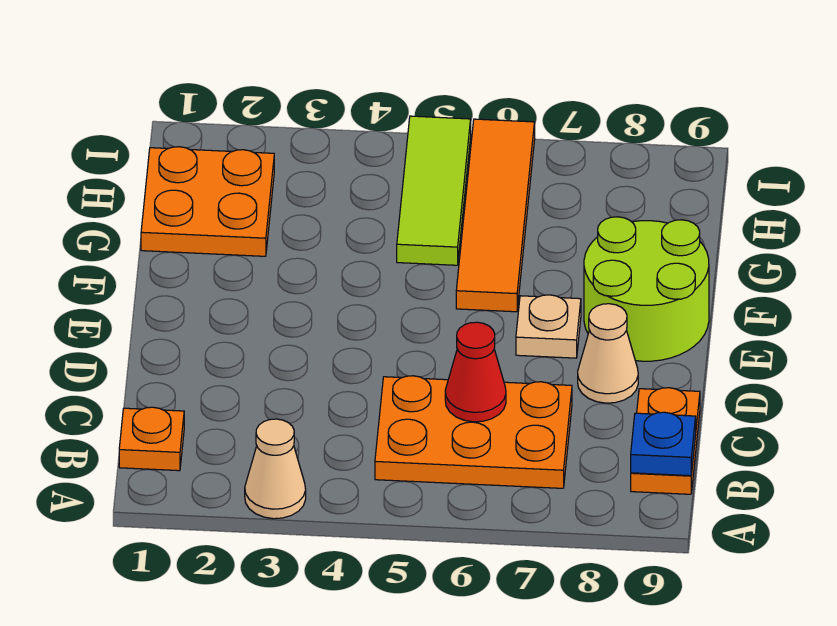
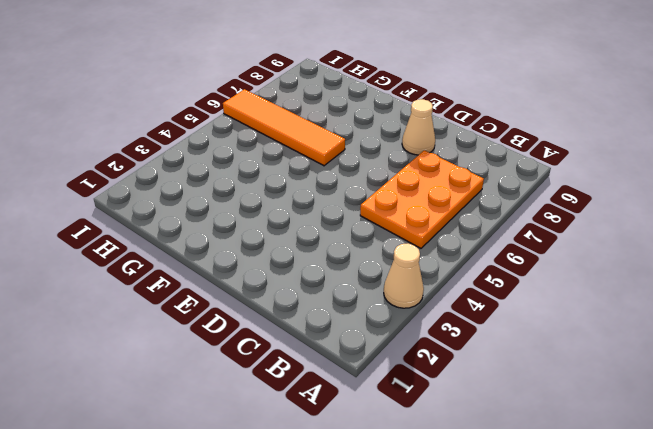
none -> orange 1x1 plate [119,407,184,471]
none -> orange 1x2 plate [631,388,700,494]
none -> tan 1x1 plate [516,295,581,358]

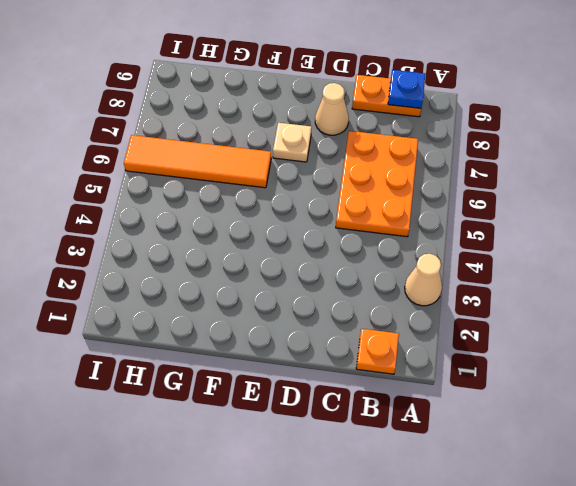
none -> lime 2x2 round brick [584,217,709,361]
none -> orange 2x2 plate [141,147,274,256]
none -> lime 1x3 tile [397,116,471,265]

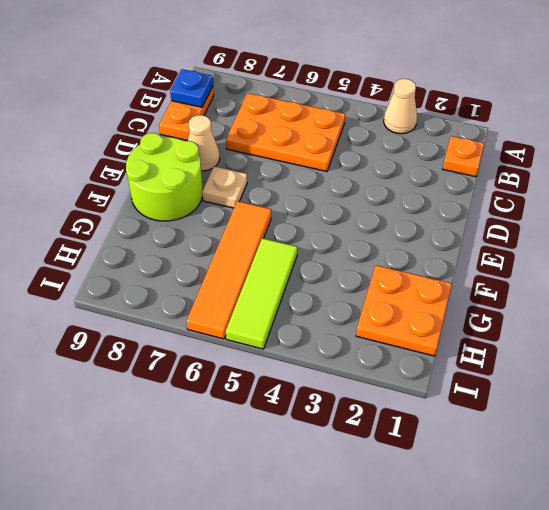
none -> red 1x1 cone [445,322,506,422]

